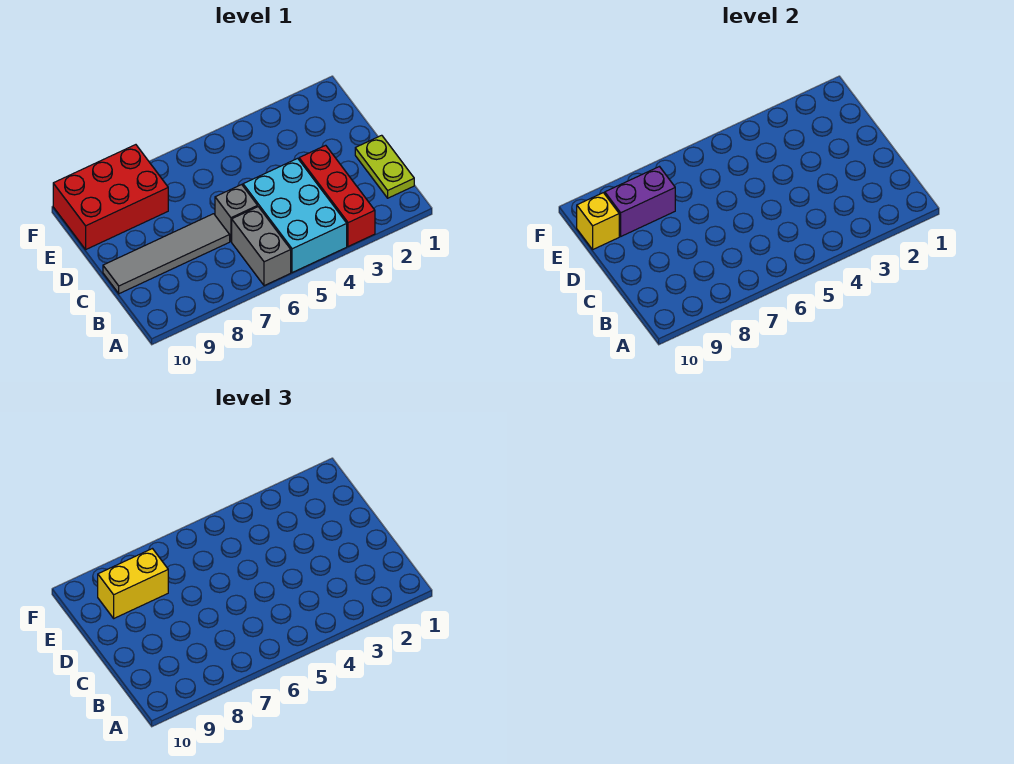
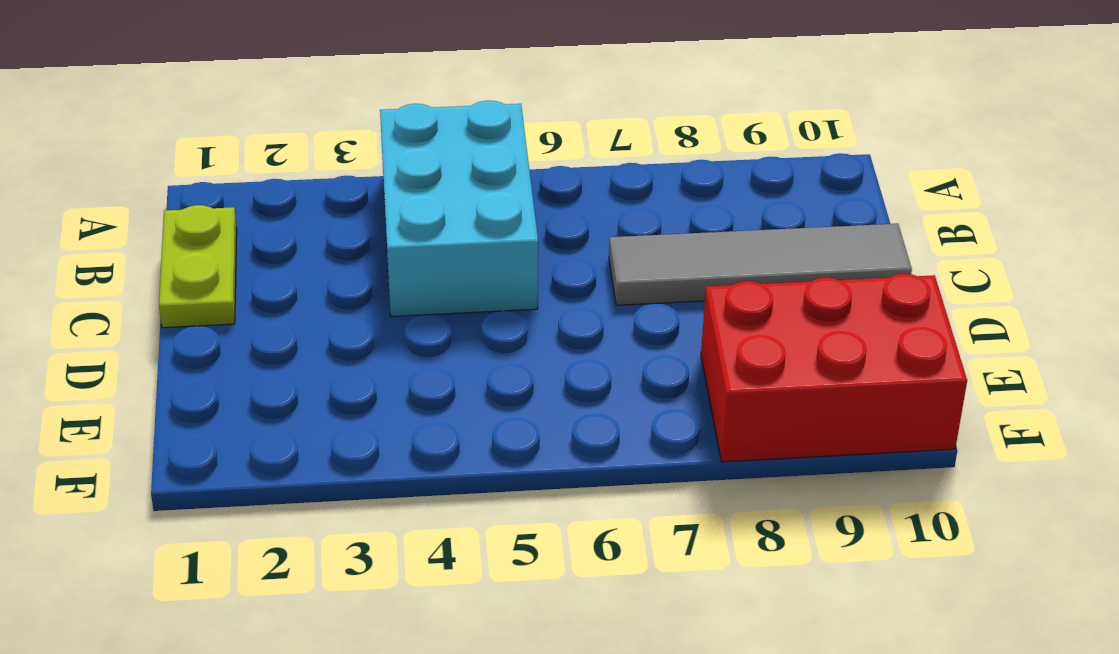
none -> red 1x3 brick [299,145,375,246]
none -> grey 1x2 brick [232,207,291,286]

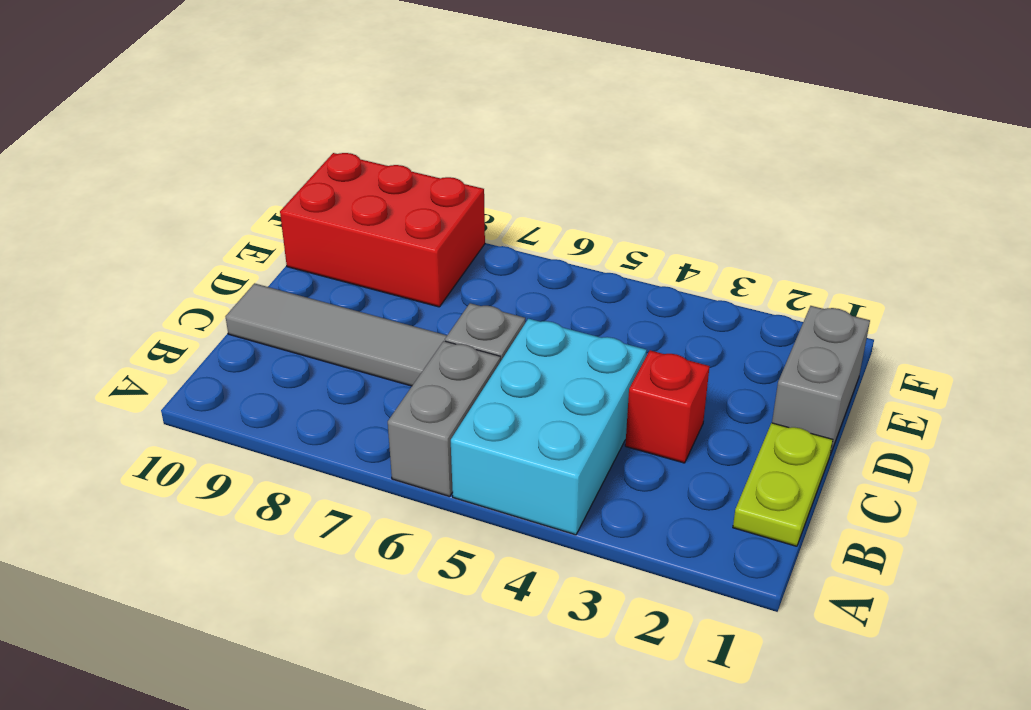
red 1x1 brick [625,350,710,463] -> red 1x3 brick [299,145,375,246]
grey 1x2 brick [772,306,870,455] -> none
none -> purple 1x2 brick [605,167,675,236]
none -> yellow 1x1 brick [577,193,619,249]

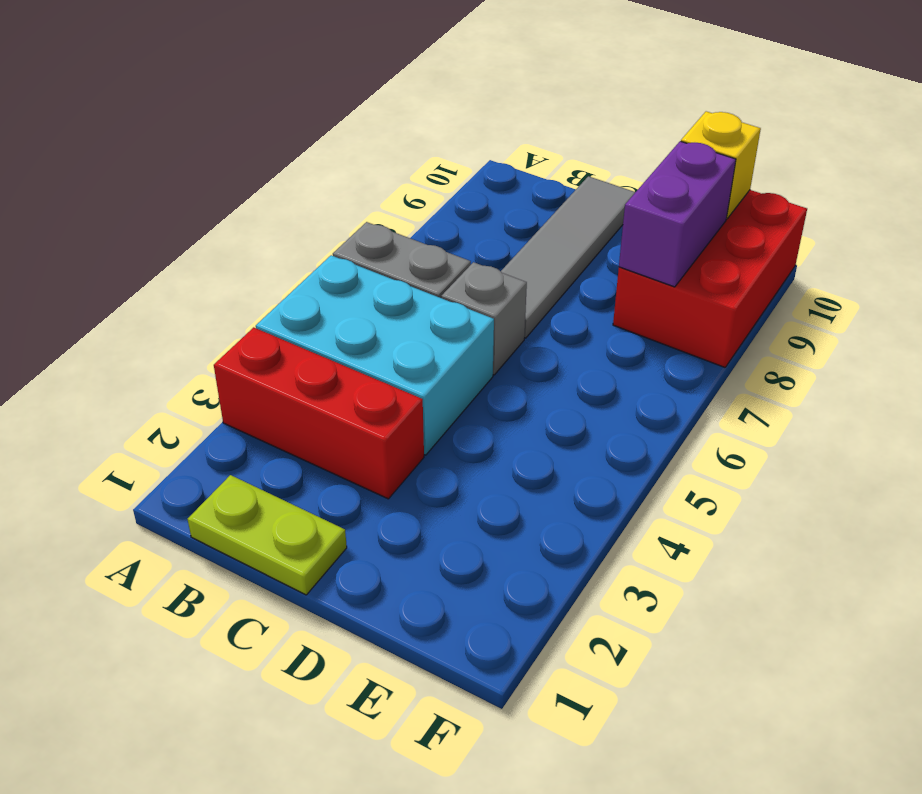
none -> yellow 1x2 brick [98,549,168,618]

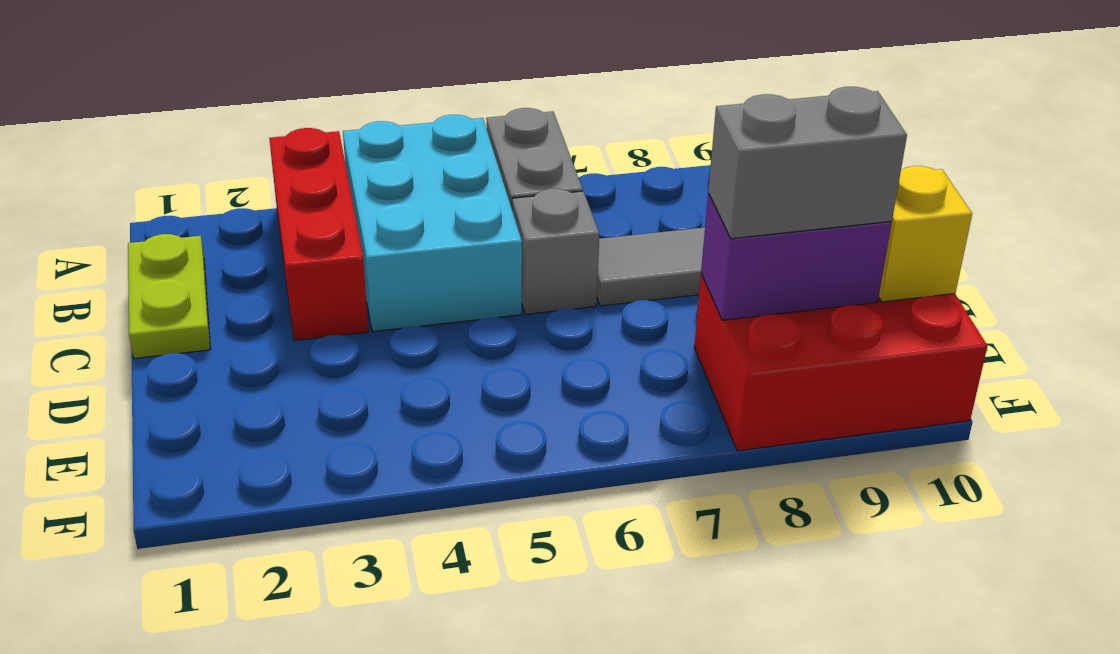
grey 1x2 brick [708,87,907,239] -> yellow 1x2 brick [98,549,168,618]

